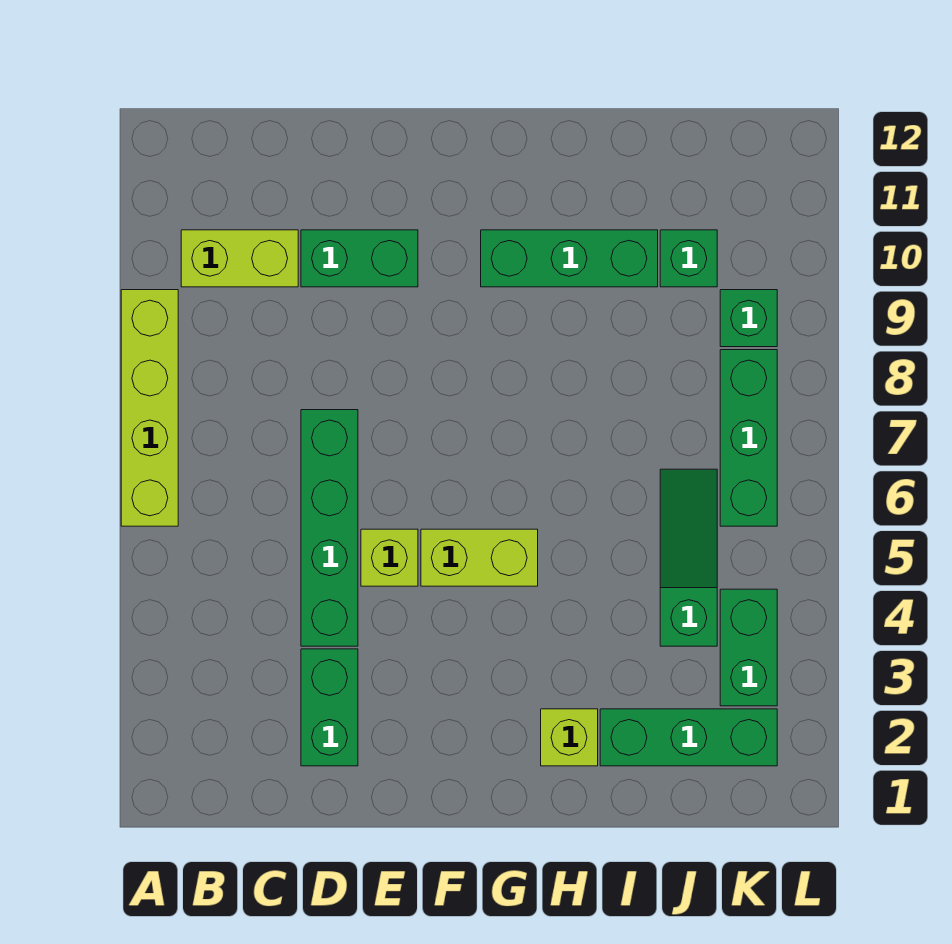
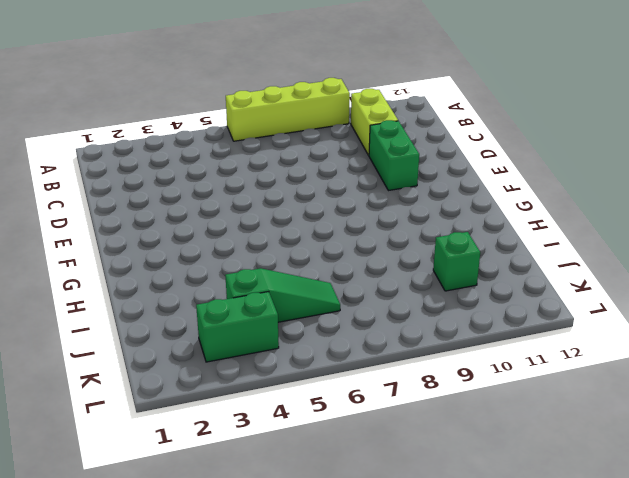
none -> green 1x2 brick [301,649,358,766]
none -> green 1x4 brick [301,410,358,646]
none -> lime 1x1 brick [361,529,418,586]

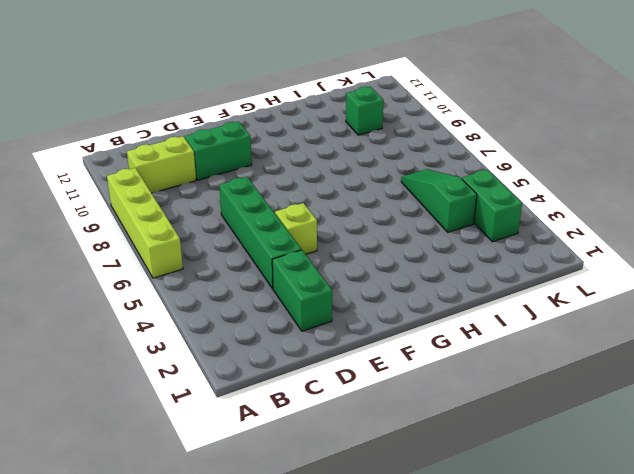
none -> lime 1x2 brick [421,529,538,586]
none -> green 1x3 brick [481,230,658,287]
none -> lime 1x1 brick [541,709,598,766]

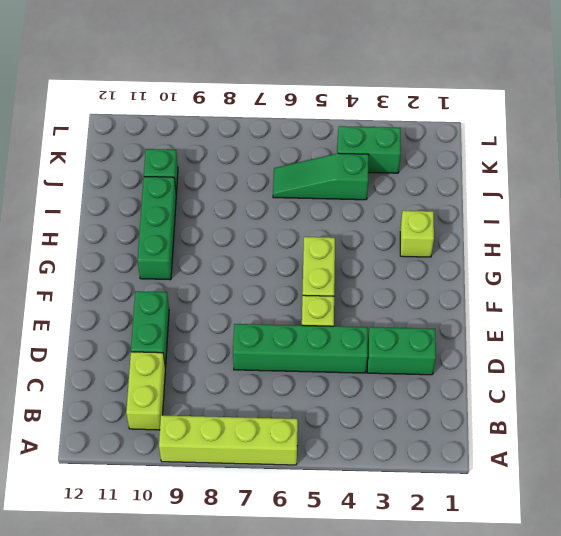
none -> green 1x3 brick [600,709,777,766]
none -> green 1x3 brick [720,350,777,526]
none -> green 1x1 brick [720,290,777,347]

